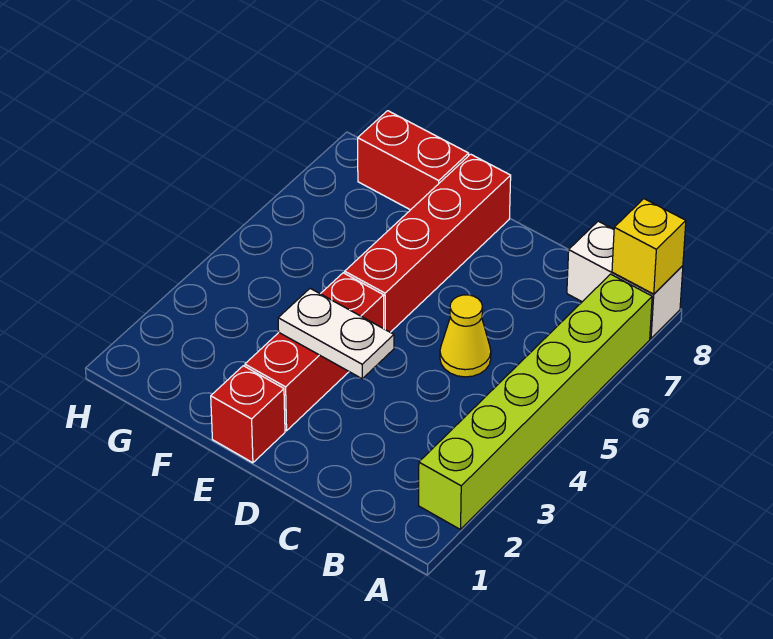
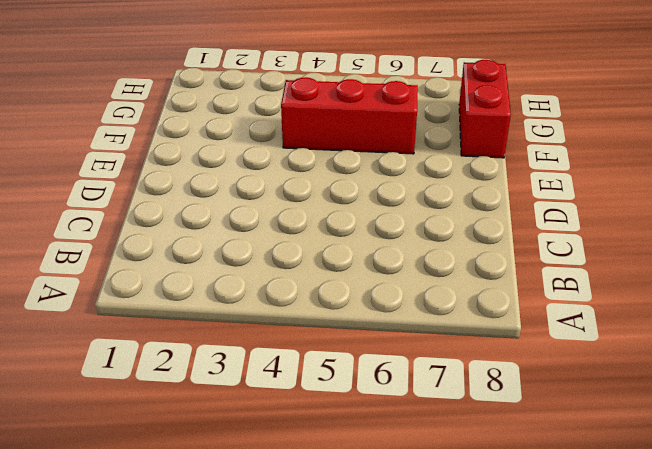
red 1x3 brick [281,77,418,154] -> red 1x3 brick moved to [245,273,384,431]
none -> lime 1x6 brick [419,274,652,530]
none -> white 1x2 brick [567,221,683,338]

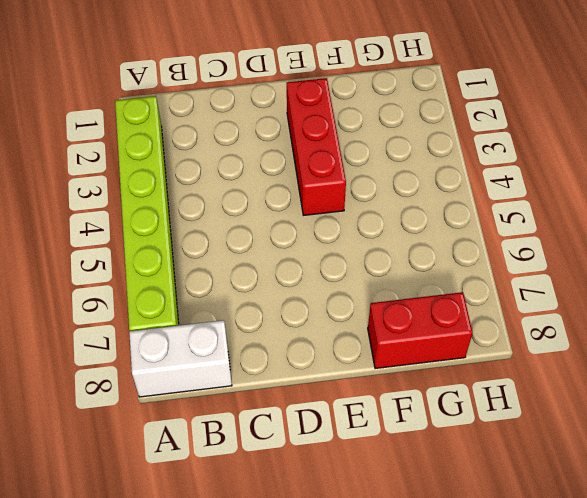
none -> yellow 1x1 cone [440,295,491,377]
none -> red 1x1 brick [211,366,285,463]

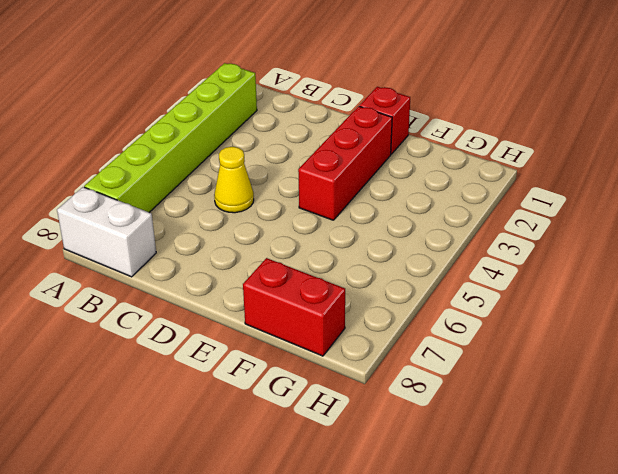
none -> red 1x4 brick [345,154,511,332]
none -> yellow 1x1 brick [612,199,686,294]

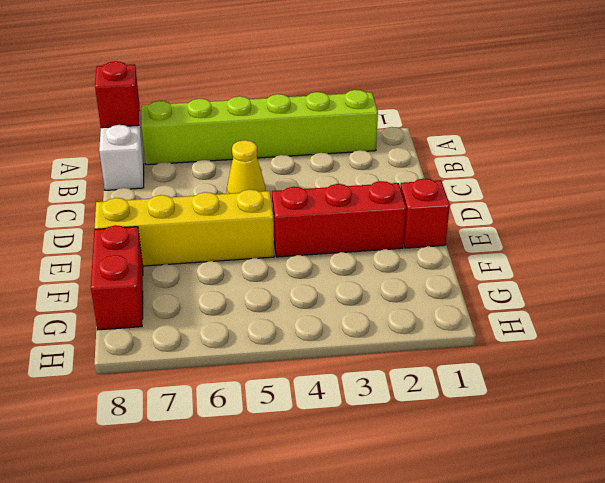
red 1x1 brick [95,61,140,128] -> yellow 1x1 brick [612,199,686,294]
yellow 1x4 brick [95,189,274,266] -> red 1x4 brick [345,154,511,332]
none -> white 1x2 plate [278,289,394,379]

